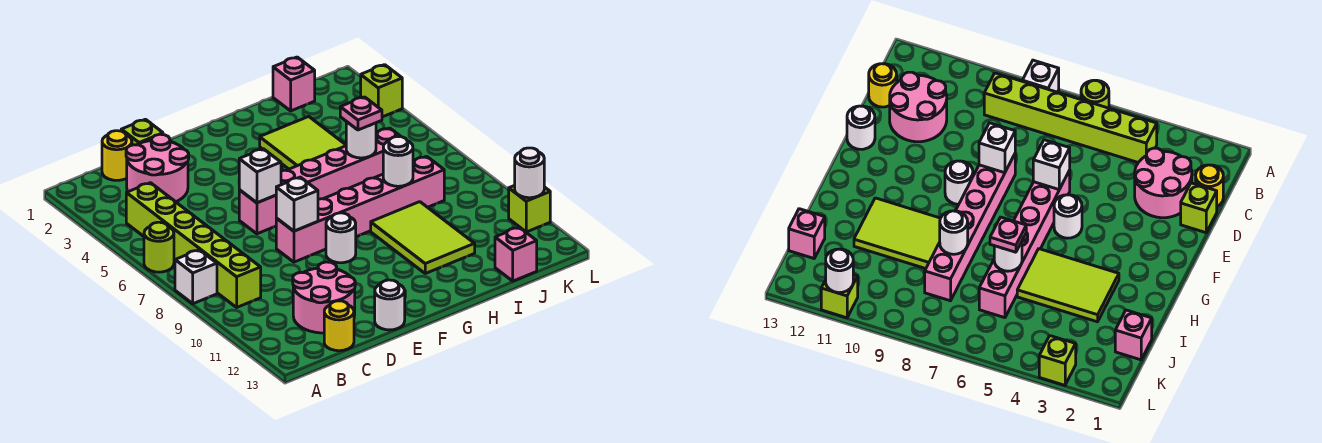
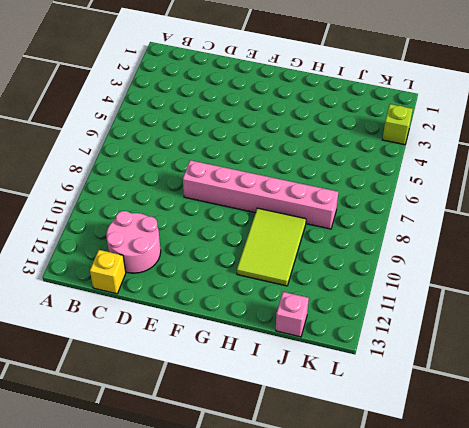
yellow 1x1 brick [90,250,126,294] -> yellow 1x1 round brick [324,301,354,351]
none -> lime 1x1 round brick [144,222,174,272]
none -> white 1x1 brick [175,250,217,304]
none -> lime 1x6 brick [126,183,261,307]

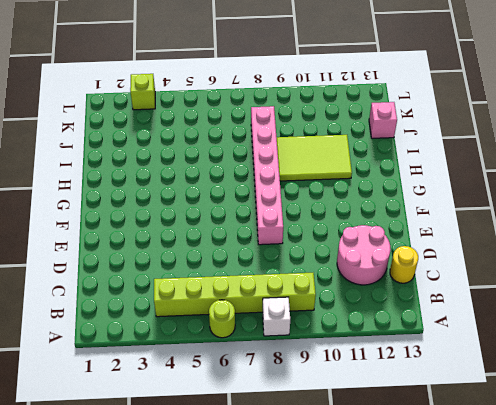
none -> yellow 1x1 round brick [102,131,132,180]
none -> pink 2x2 round brick [126,134,189,202]
none -> lime 1x1 brick [121,119,163,145]

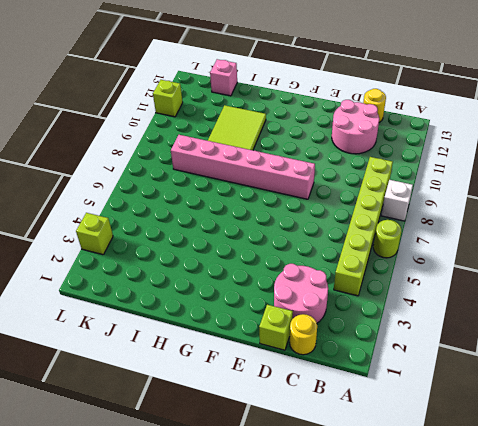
none -> pink 1x6 brick [239,128,401,234]
none -> white 1x1 round brick [375,280,405,330]
none -> white 1x1 round brick [1054,195,1082,238]

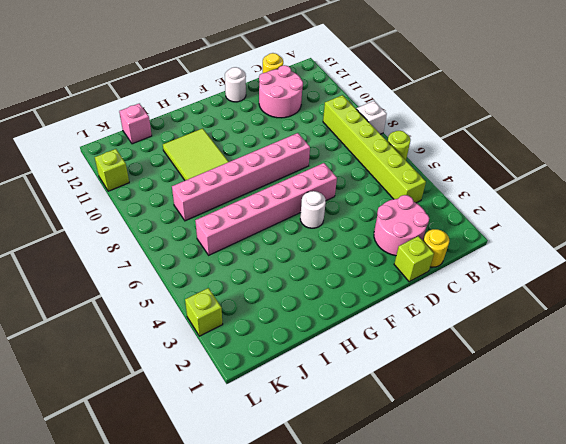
none -> white 1x1 round brick [326,213,356,263]
none -> lime 2x3 tile [260,117,346,169]
none -> pink 1x1 brick [273,57,315,111]

